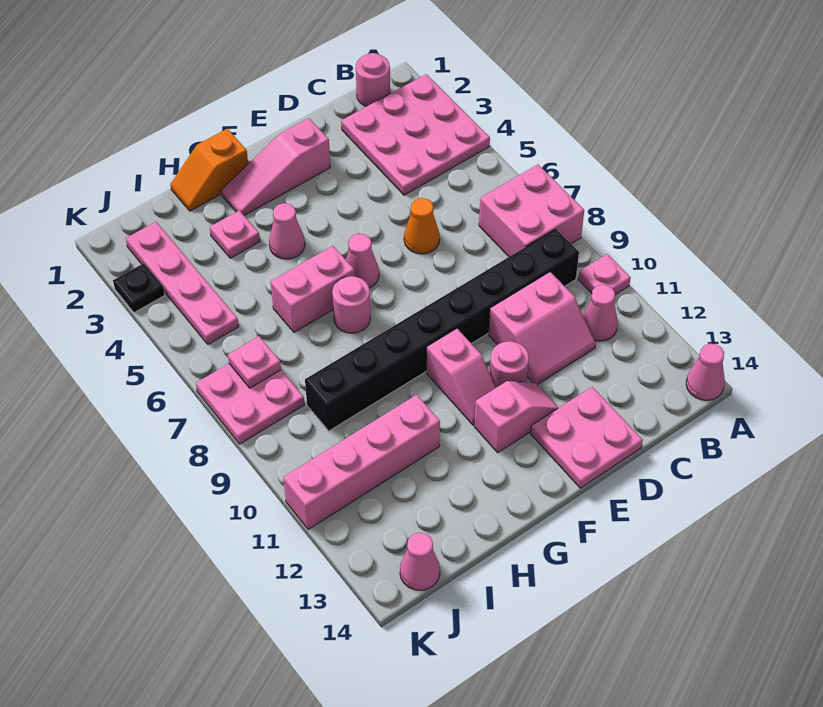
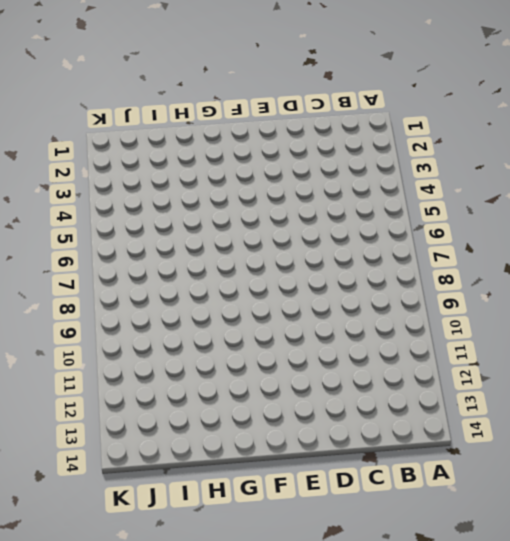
none -> pink 3x3 plate [341,74,490,195]
none -> pink 2x2 brick [479,164,584,257]
none -> pink 1x1 plate [578,254,631,295]

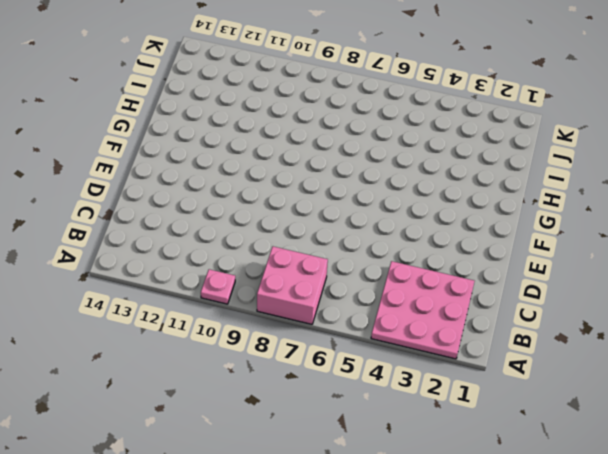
none -> pink 1x1 cone [686,344,725,400]
none -> pink 1x1 round brick [356,53,390,107]
none -> black 1x8 brick [305,229,579,431]

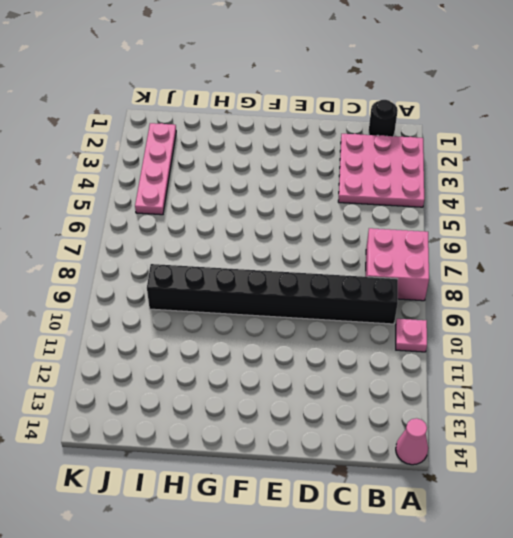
black 1x1 round brick [369,100,398,136] -> pink 1x1 round brick [356,53,390,107]
none -> pink 1x1 cone [583,285,618,341]
none -> pink 2x2 slope [488,272,596,385]
none -> orange 1x1 cone [404,198,440,254]

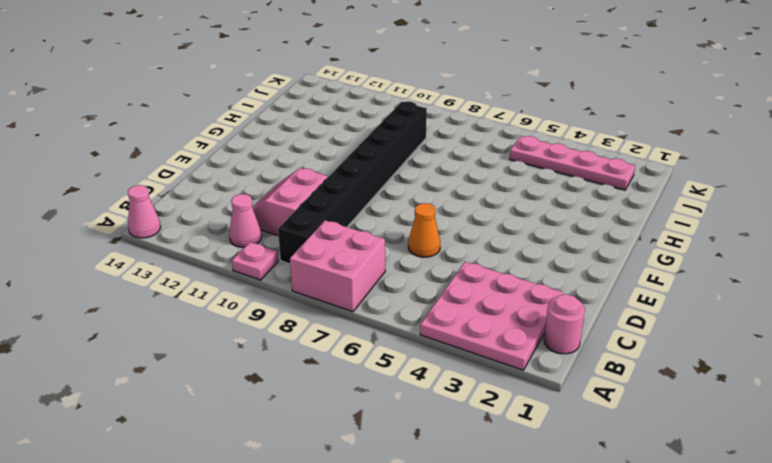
none -> pink 2x2 plate [531,387,643,488]
none -> pink 1x3 slope [221,118,330,215]
none -> pink 1x1 round brick [490,341,529,387]

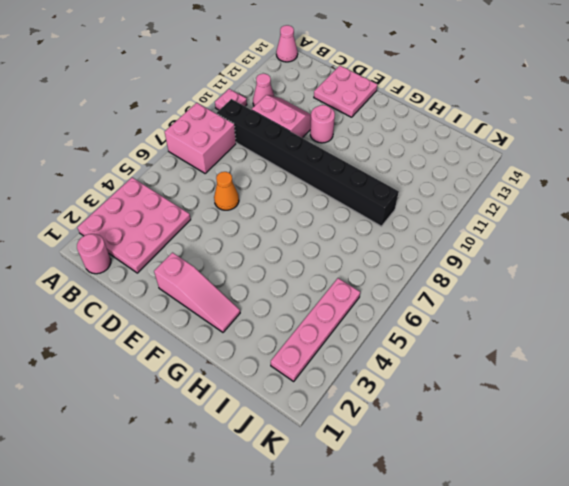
none -> pink 1x2 slope [474,381,558,453]
none -> pink 1x1 cone [346,234,379,288]
none -> pink 1x2 slope [426,329,497,425]

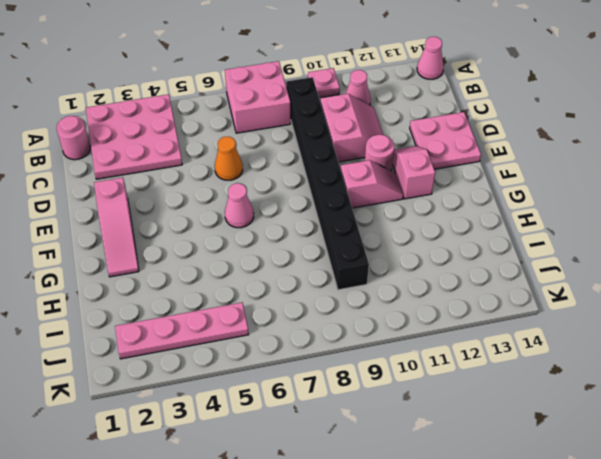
none -> orange 1x2 slope [170,129,248,211]
none -> pink 1x1 cone [269,203,305,259]
none -> pink 1x2 brick [271,246,355,332]

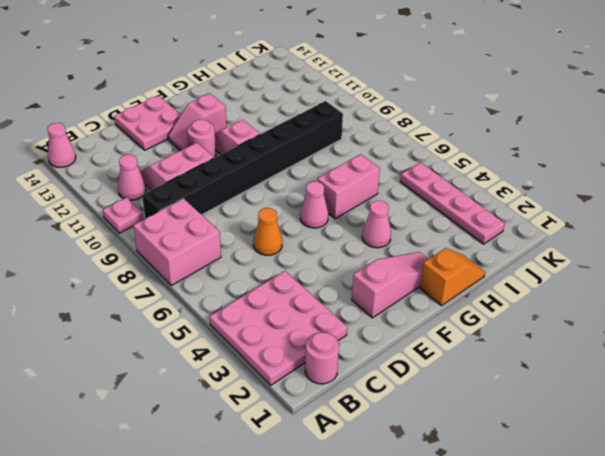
none -> pink 1x1 round brick [332,276,371,333]
none -> pink 1x1 plate [210,210,260,258]
none -> pink 1x4 brick [283,395,440,529]

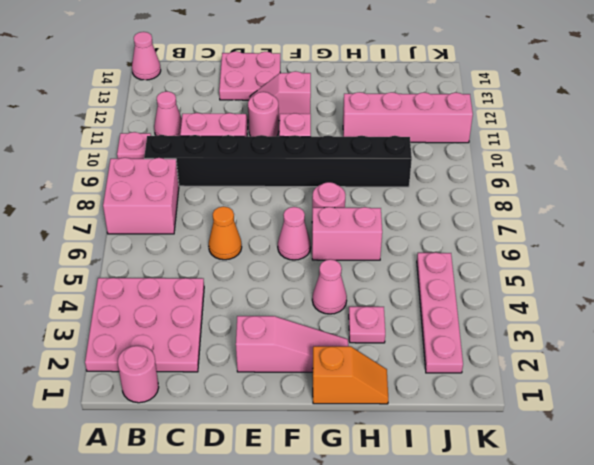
none -> pink 2x2 plate [196,364,304,444]
none -> pink 1x1 cone [400,533,440,590]
none -> black 1x1 plate [113,263,165,312]

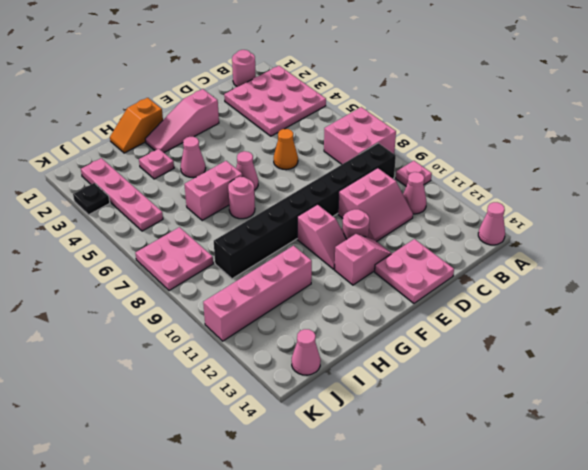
none -> pink 1x1 plate [228,336,281,388]

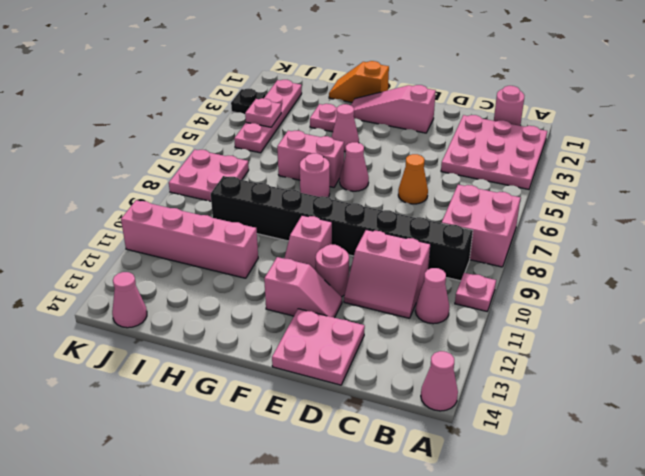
pink 1x1 plate [245,98,281,127] -> pink 1x1 plate moved to [228,336,281,388]

